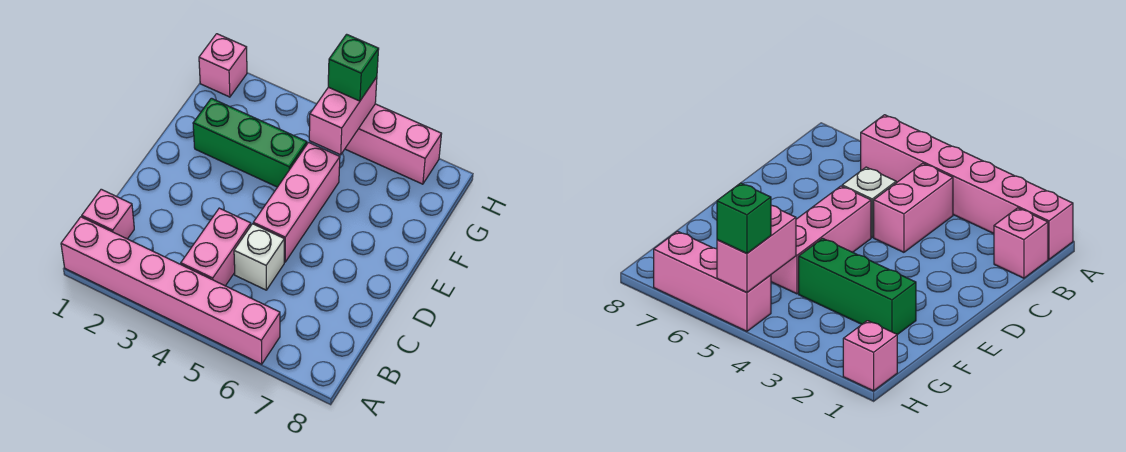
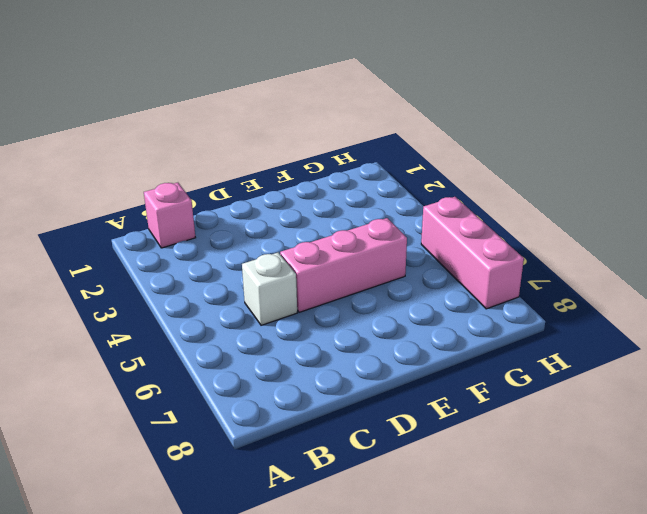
none -> pink 1x6 brick [61,217,280,364]
none -> pink 1x2 brick [181,208,251,286]

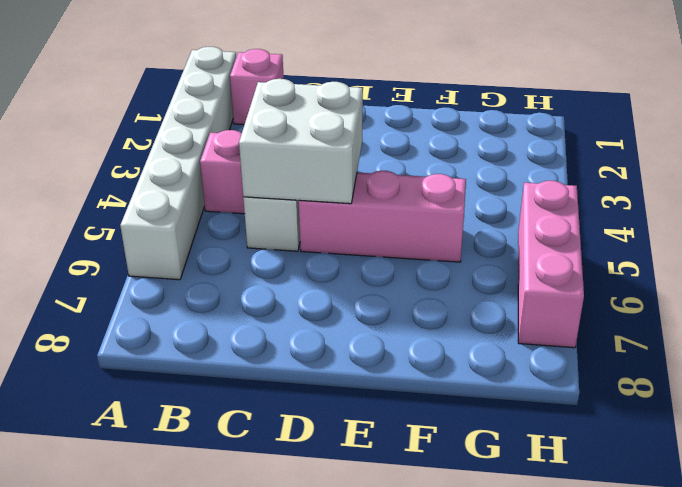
white 1x6 brick [120,47,236,280] -> pink 1x6 brick [61,217,280,364]
white 2x2 brick [239,79,363,204] -> none
none -> green 1x3 brick [193,98,307,187]
none -> pink 1x1 brick [199,34,247,97]

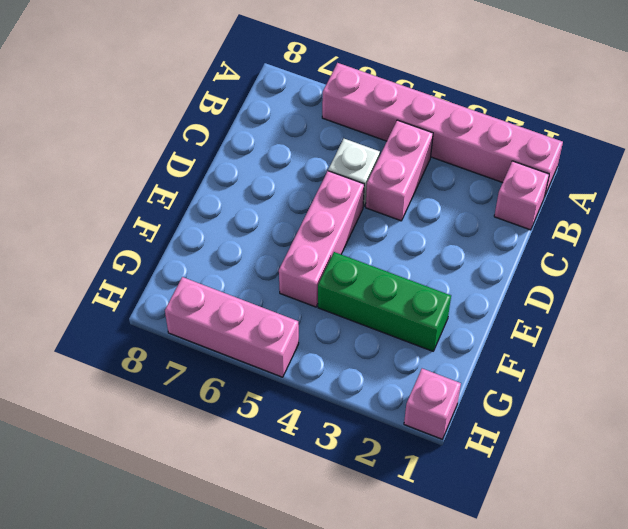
none -> pink 1x2 brick [309,77,377,155]
none -> green 1x1 brick [328,34,379,101]

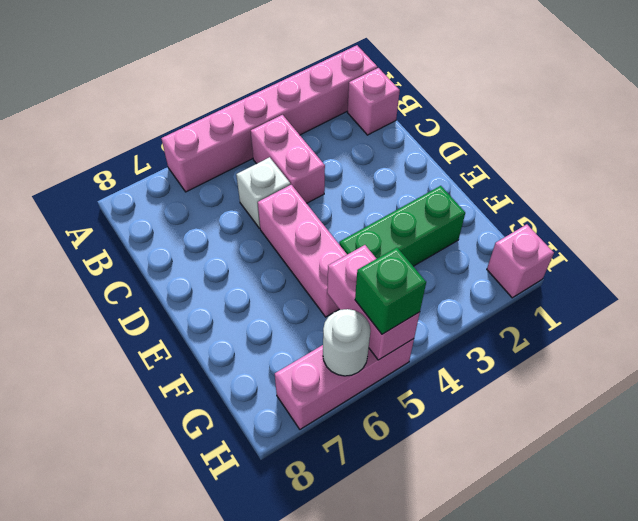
white 1x1 round brick [323,309,371,376] -> none

